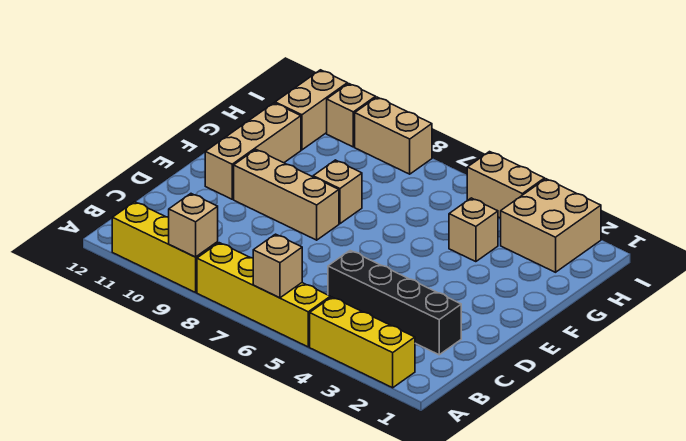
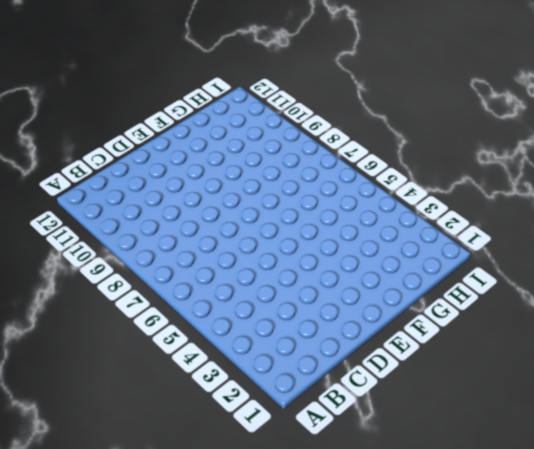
none -> yellow 1x3 brick [310,297,415,388]
none -> yellow 1x4 brick [197,243,330,347]
none -> yellow 1x3 brick [112,202,218,292]

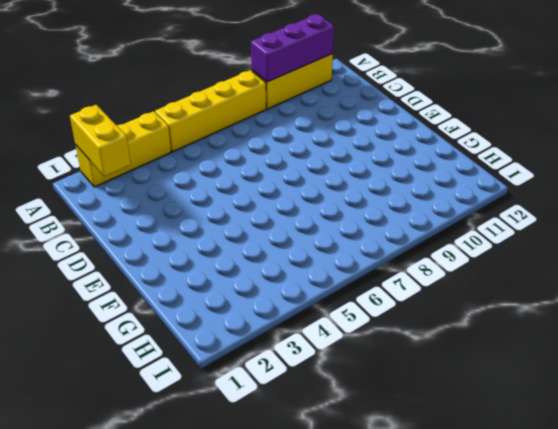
yellow 1x2 brick [70,105,131,177] -> none
purple 1x3 brick [251,14,334,82] -> tan 1x1 brick [169,194,218,257]
none -> black 1x4 brick [328,251,461,355]
none -> tan 1x3 brick [234,149,339,240]
none -> tan 1x3 brick [205,103,301,199]

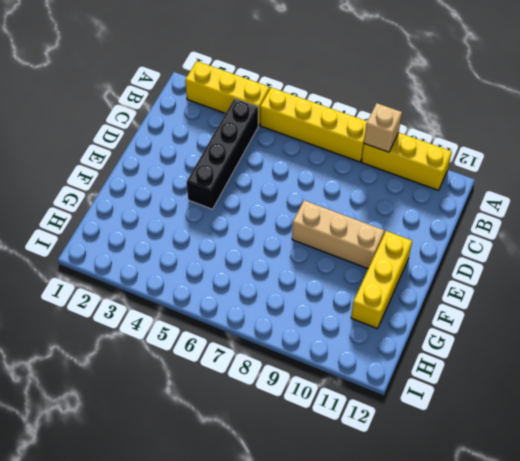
black 1x4 brick [187,98,258,209] -> black 1x4 brick turned to [328,251,461,355]
yellow 1x3 brick [351,231,412,329] -> tan 1x3 brick [205,103,301,199]
none -> tan 1x1 brick [313,160,362,224]
none -> tan 1x1 brick [449,198,498,262]
none -> tan 2x2 brick [501,179,601,272]

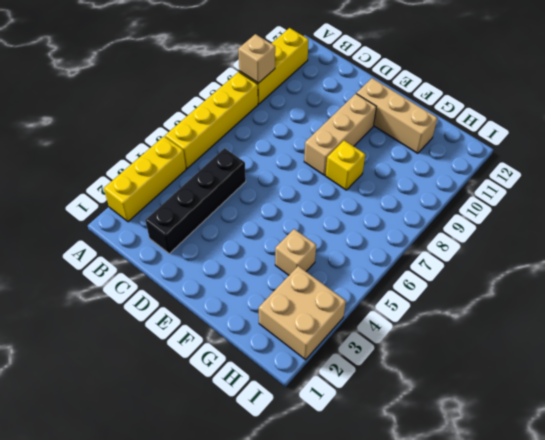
yellow 1x1 brick [326,141,365,190] -> tan 1x1 brick [313,160,362,224]
none -> tan 1x2 brick [275,70,347,150]
none -> tan 1x2 brick [467,152,545,218]
none -> tan 1x2 brick [355,97,432,174]

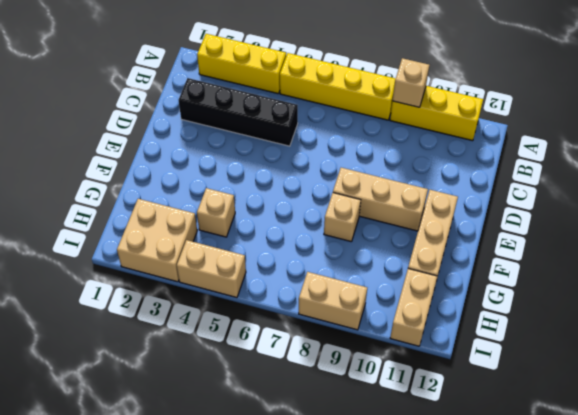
none -> tan 1x1 brick [327,84,376,147]
none -> tan 1x1 brick [253,234,302,298]

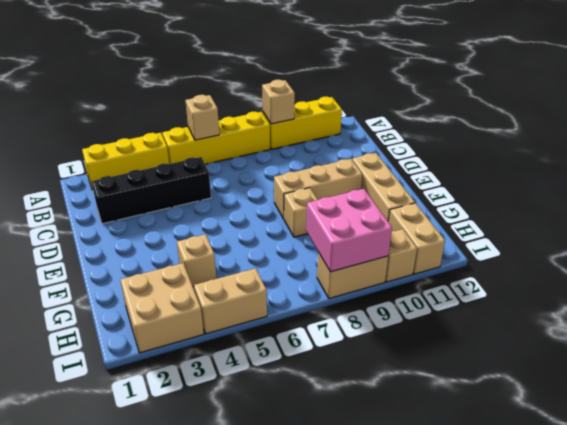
pink 2x2 brick [306,189,392,272] -> none

